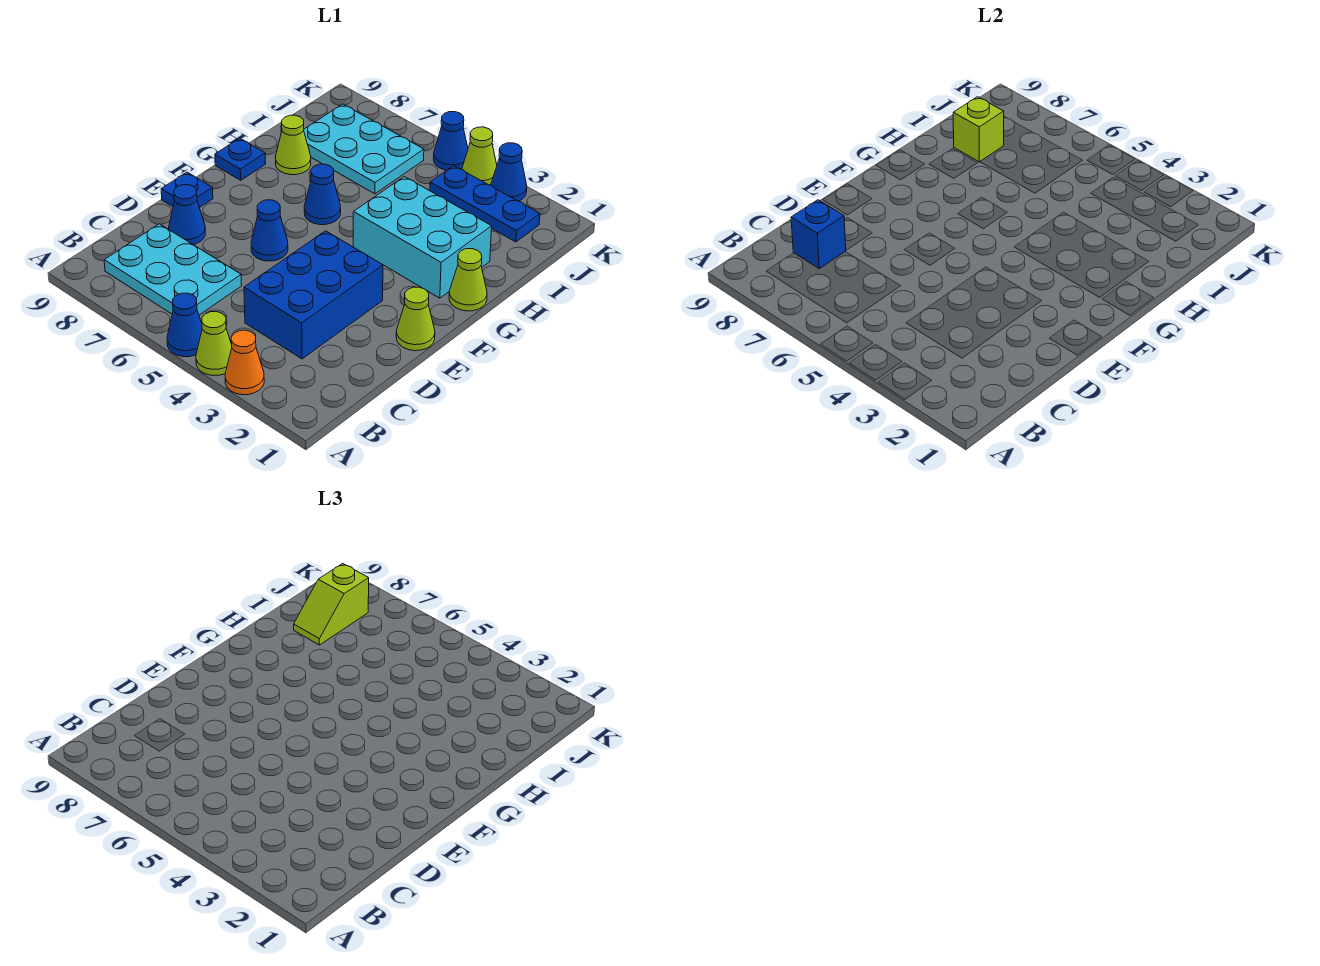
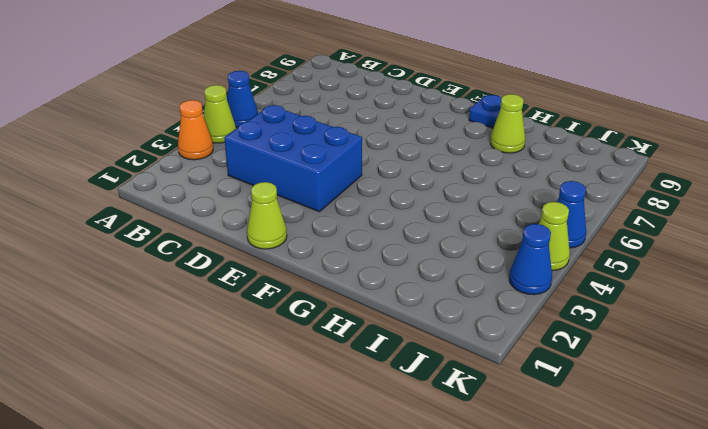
none -> cyan 2x3 plate [104,224,242,315]
none -> blue 1x1 cone [169,185,205,245]
none -> blue 1x1 cone [251,200,288,261]

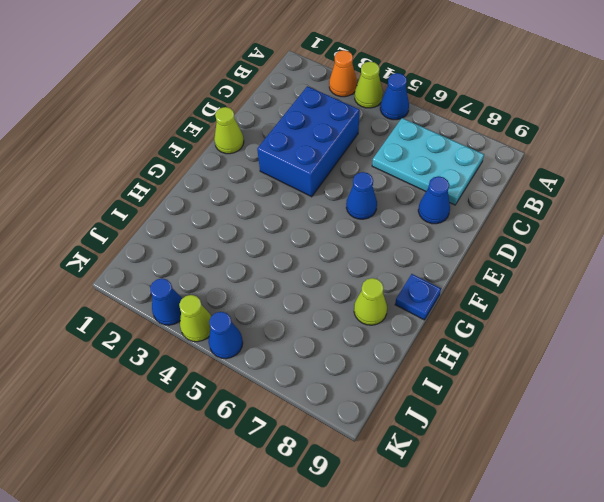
none -> blue 1x1 plate [161,172,213,208]
none -> lime 1x1 cone [449,249,487,311]
none -> cyan 2x3 brick [353,177,492,298]

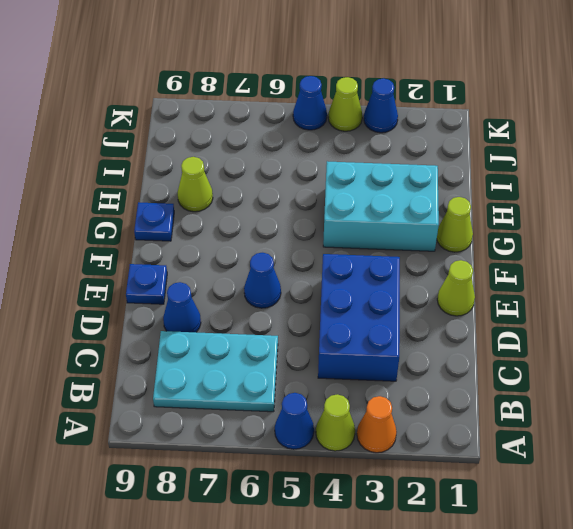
none -> blue 1x1 cone [304,164,341,225]
none -> cyan 2x3 plate [304,104,424,194]
none -> blue 1x3 plate [430,166,540,242]

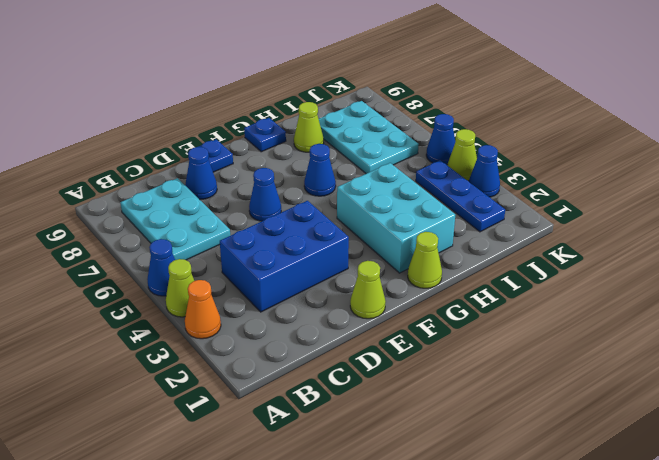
none -> blue 1x1 brick [791,200,846,268]
none -> lime 1x1 brick [953,97,1004,162]
none -> lime 1x2 slope [294,563,369,645]

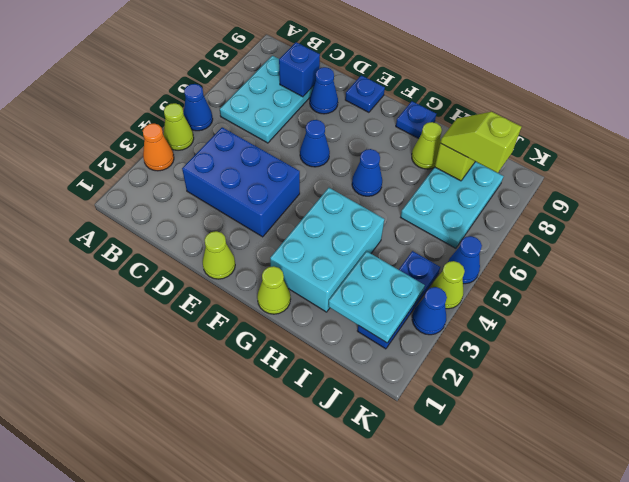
cyan 2x2 plate [328,251,425,343] -> none

